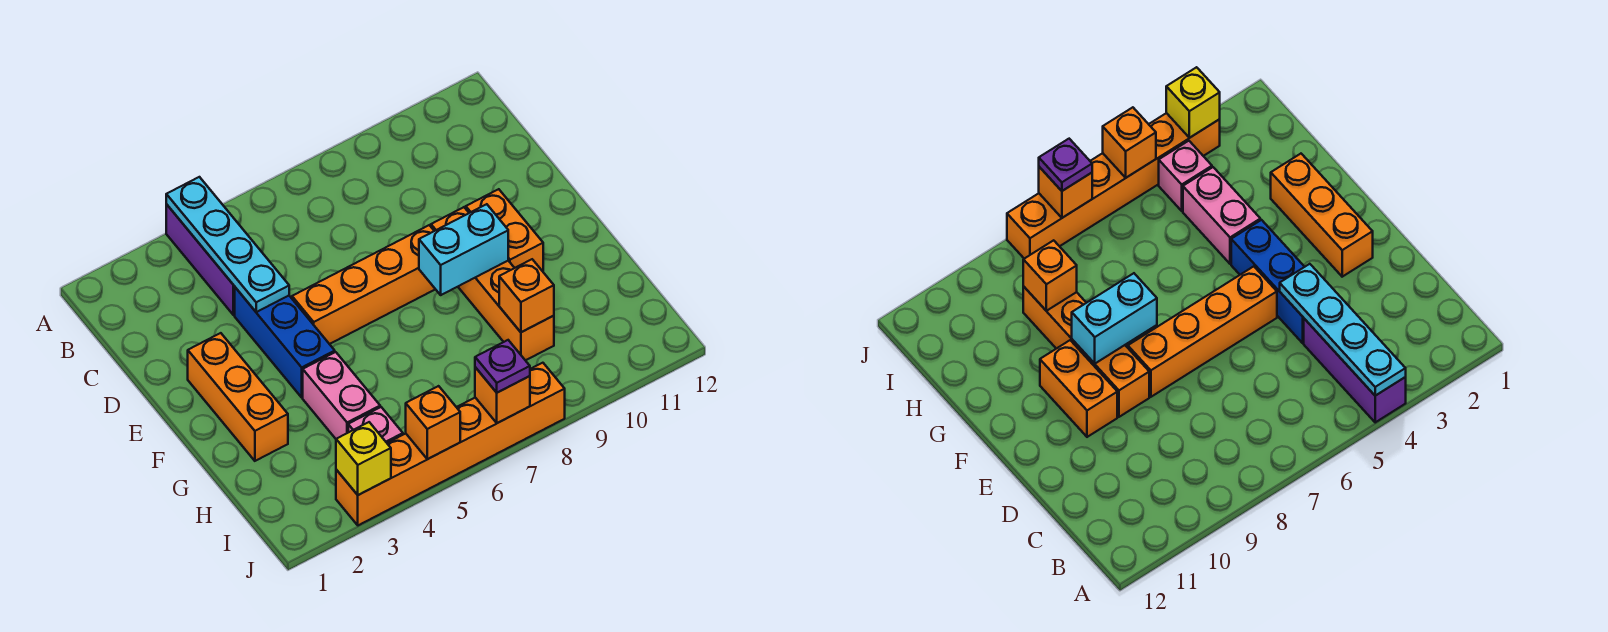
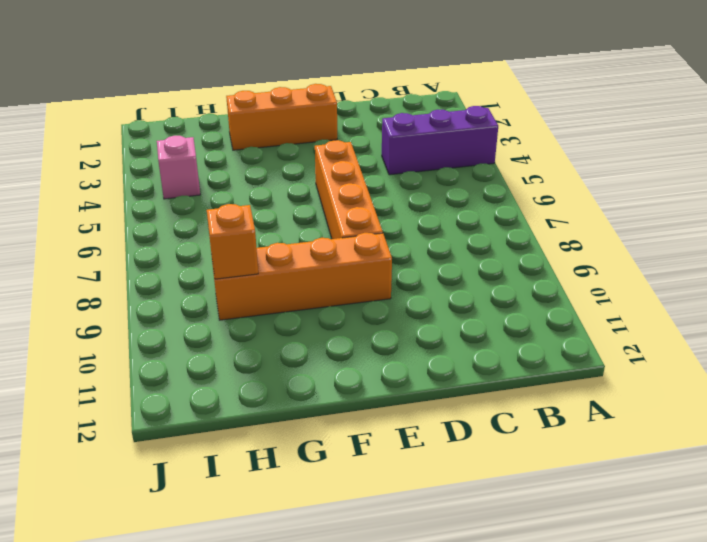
none -> blue 1x3 brick [235,287,335,397]
none -> orange 1x2 brick [466,189,543,271]
none -> pink 1x2 brick [303,352,380,439]

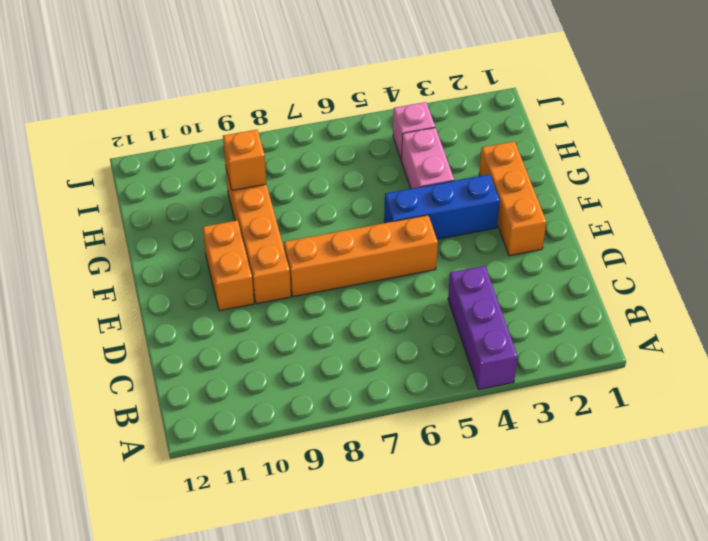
blue 1x3 brick [384,174,500,239] -> blue 1x3 brick turned to [235,287,335,397]
none -> orange 1x6 brick [336,363,565,525]
none -> cyan 1x4 plate [166,177,289,312]
none -> cyan 1x2 brick [419,204,508,295]

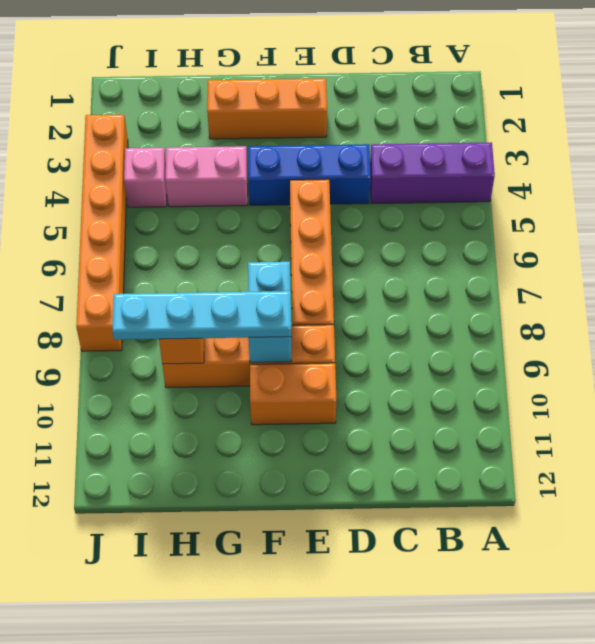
cyan 1x4 plate [112,291,291,340] -> cyan 1x4 plate moved to [166,177,289,312]
none -> yellow 1x1 brick [336,422,391,495]
none -> orange 1x1 brick [406,386,460,459]
none -> orange 1x1 brick [475,367,530,423]

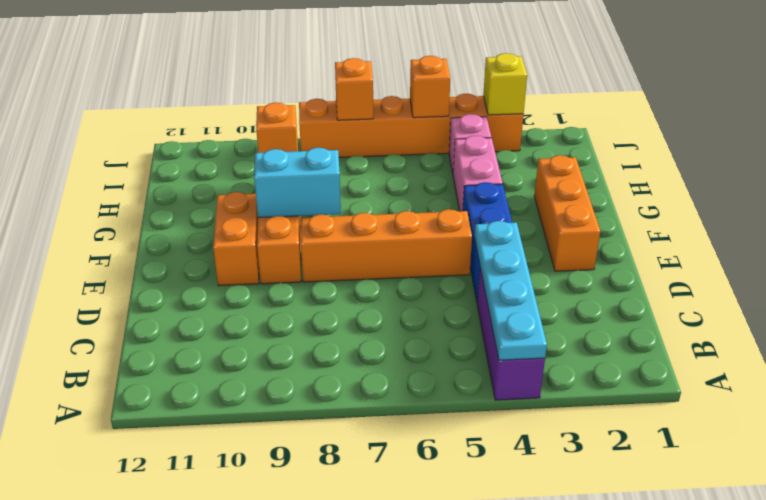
none -> purple 1x1 plate [475,340,530,393]

